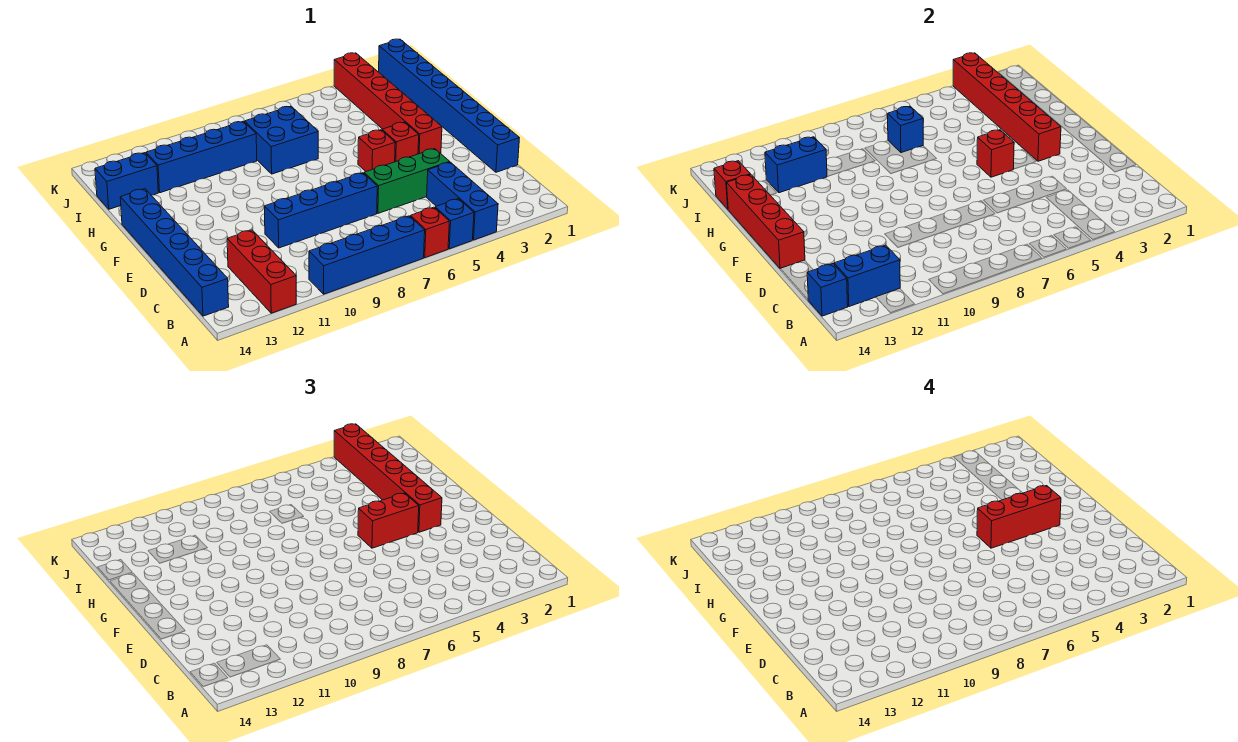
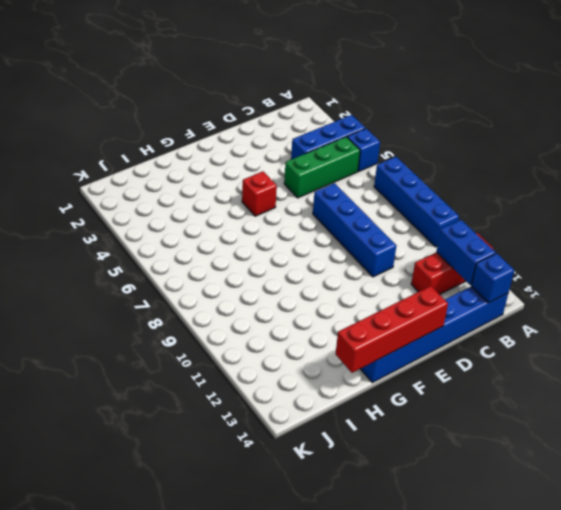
green 1x3 brick [284,137,360,198] -> green 1x3 brick turned to [364,149,449,213]
none -> red 1x1 brick [411,207,449,258]
none -> blue 1x8 brick [379,39,519,172]
none -> red 1x6 brick [334,53,442,154]

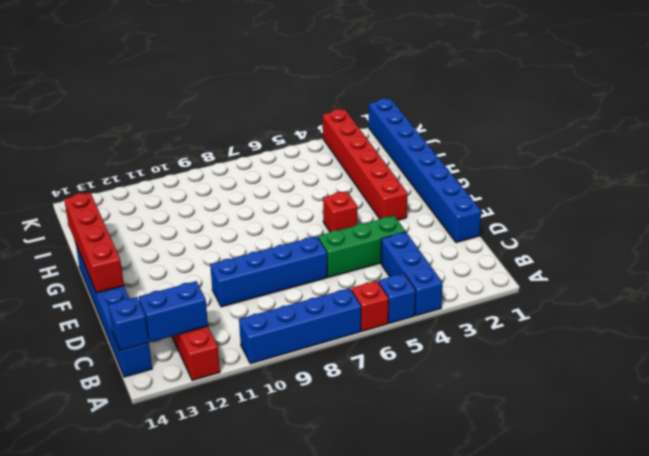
none -> red 1x1 brick [382,122,419,162]
none -> blue 2x2 brick [245,106,318,174]
none -> blue 1x4 brick [146,121,257,193]

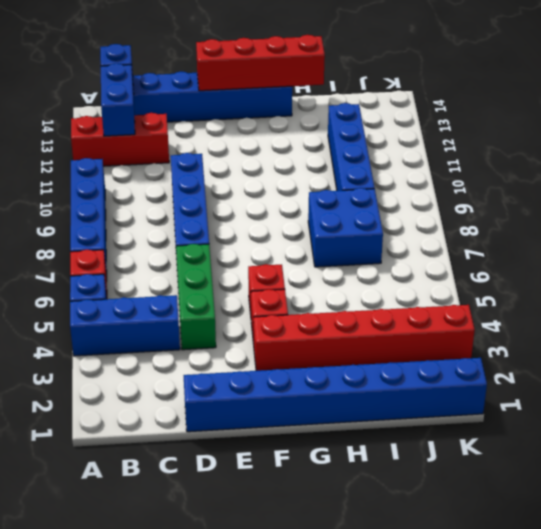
none -> blue 1x2 brick [95,153,158,209]
none -> red 1x6 brick [953,53,1061,161]
none -> red 1x1 brick [977,130,1014,177]

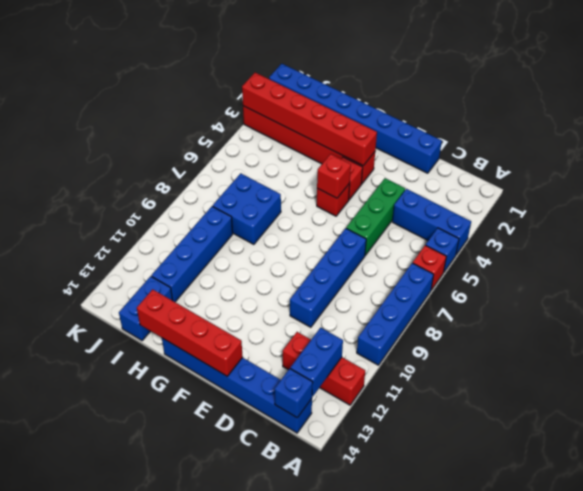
none -> blue 1x1 brick [888,106,923,153]
none -> blue 1x2 brick [765,137,827,193]
none -> red 1x1 brick [714,161,751,209]

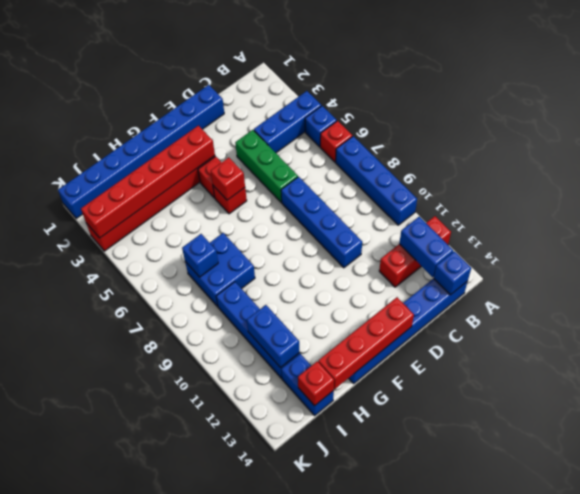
none -> red 1x6 brick [334,424,442,532]
none -> red 1x2 brick [358,493,419,548]
none -> red 1x3 brick [977,486,1061,548]

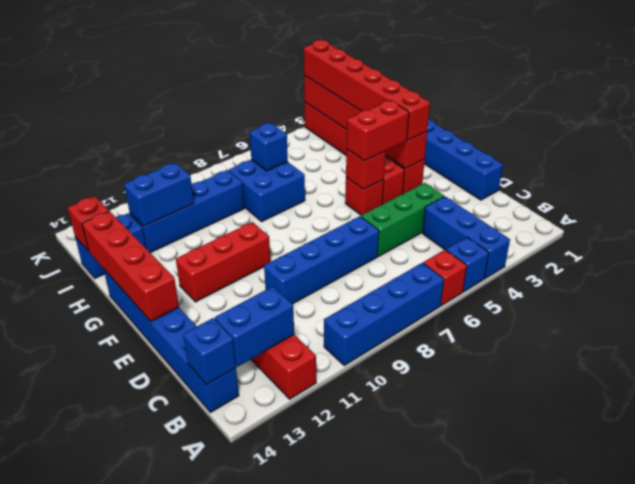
red 1x3 brick [176,222,271,302] -> red 1x3 brick moved to [977,486,1061,548]

